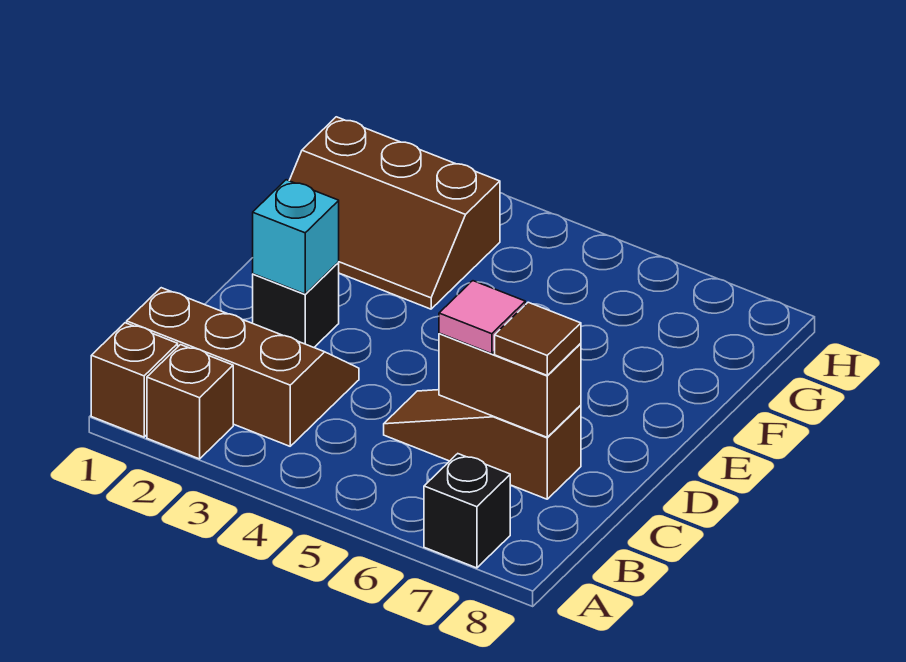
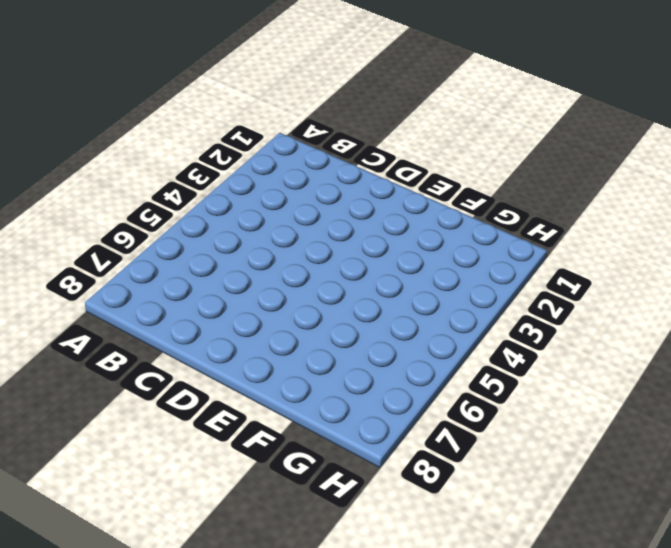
none -> brown 1x1 brick [91,323,178,437]
none -> brown 1x1 brick [147,345,233,459]

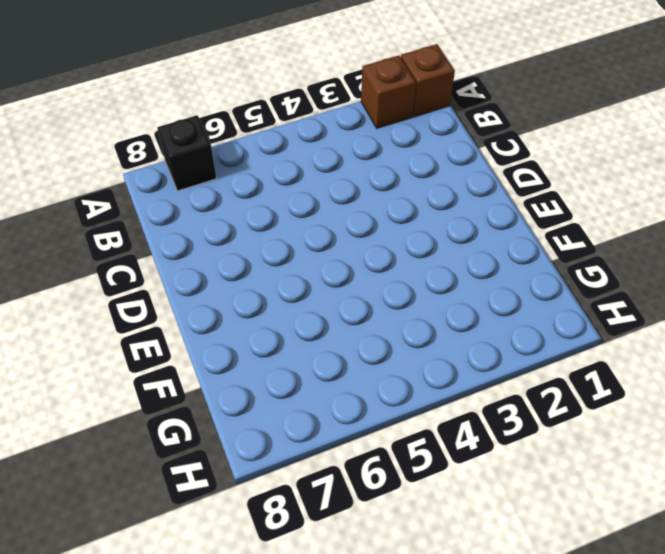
none -> brown 2x3 slope [127,288,359,446]
none -> brown 1x3 slope [384,390,581,499]

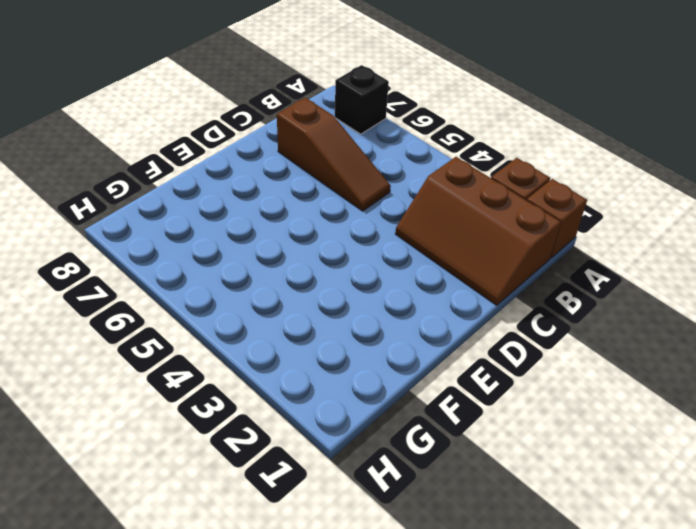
none -> black 1x1 brick [253,262,339,347]
none -> brown 2x3 slope [289,117,500,309]

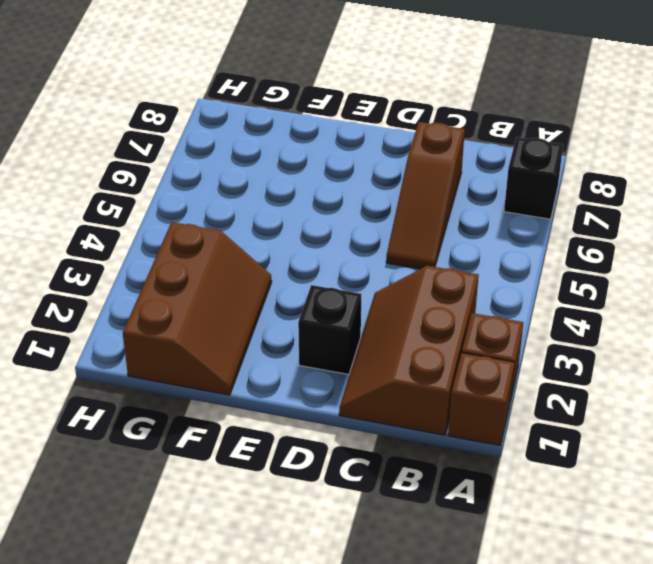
none -> brown 1x2 brick [439,333,581,437]
none -> cyan 1x1 brick [253,180,339,294]

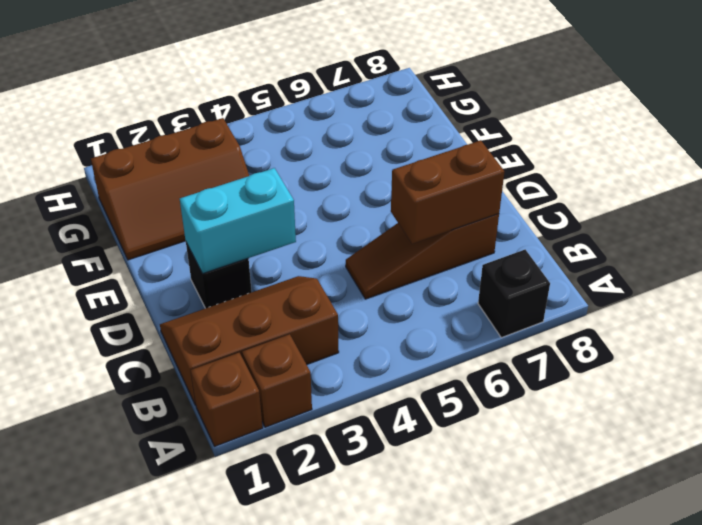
cyan 1x2 brick [180,168,296,274] -> cyan 1x1 brick [253,180,339,294]
none -> pink 1x1 tile [439,281,525,354]
none -> brown 1x1 tile [495,302,581,375]

